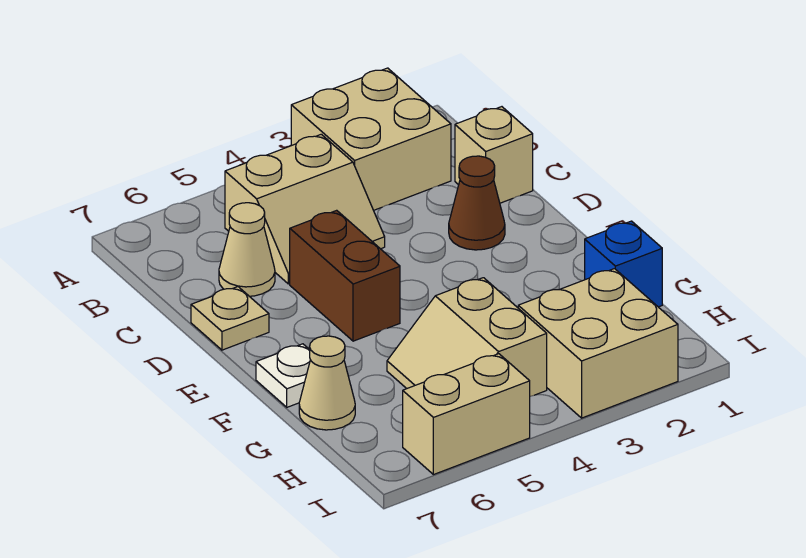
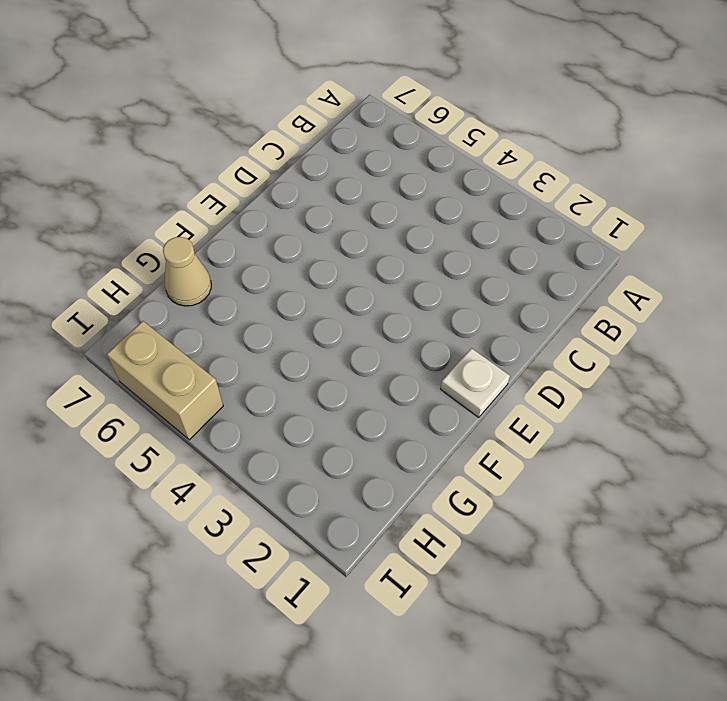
white 1x1 plate [441,348,510,418] -> white 1x1 plate moved to [256,344,310,407]
none -> tan 2x2 brick [291,68,451,210]
none -> tan 2x2 slope [225,134,385,284]
none -> tan 1x1 brick [455,107,533,203]

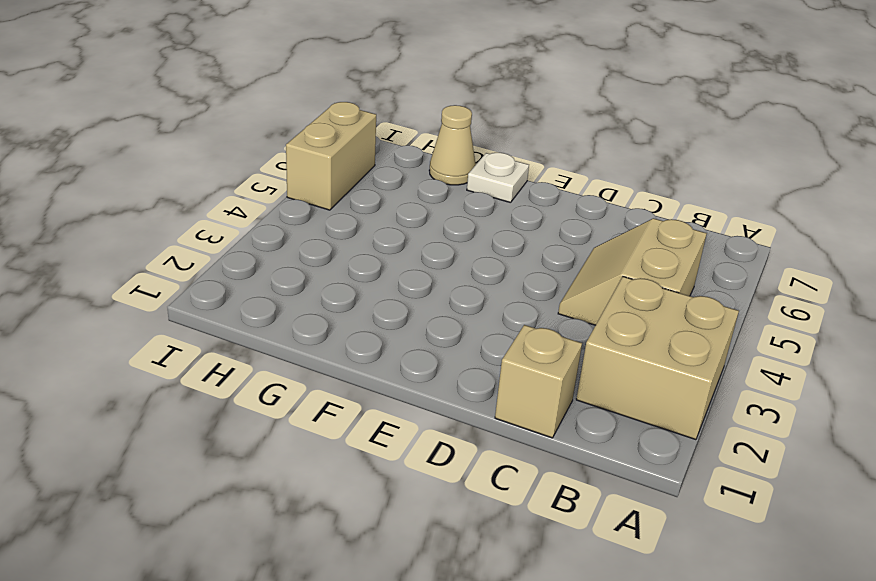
none -> tan 1x1 cone [219,203,275,296]
none -> brown 1x1 cone [449,156,505,250]
none -> brown 1x2 brick [290,210,400,341]

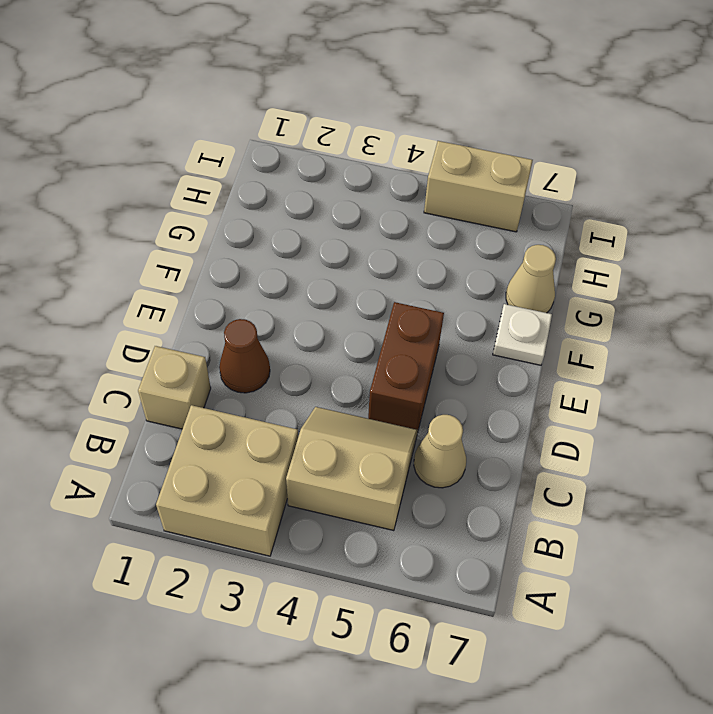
none -> tan 1x1 plate [191,287,269,350]
none -> blue 1x1 brick [585,221,662,307]
none -> tan 2x2 slope [387,278,547,396]

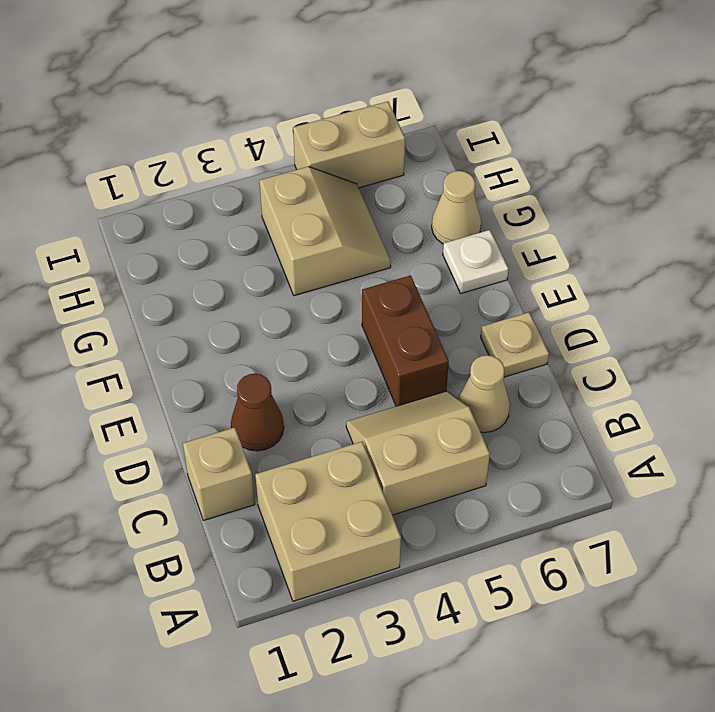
none -> blue 1x1 brick [585,221,662,307]
none -> tan 2x2 brick [518,269,678,418]

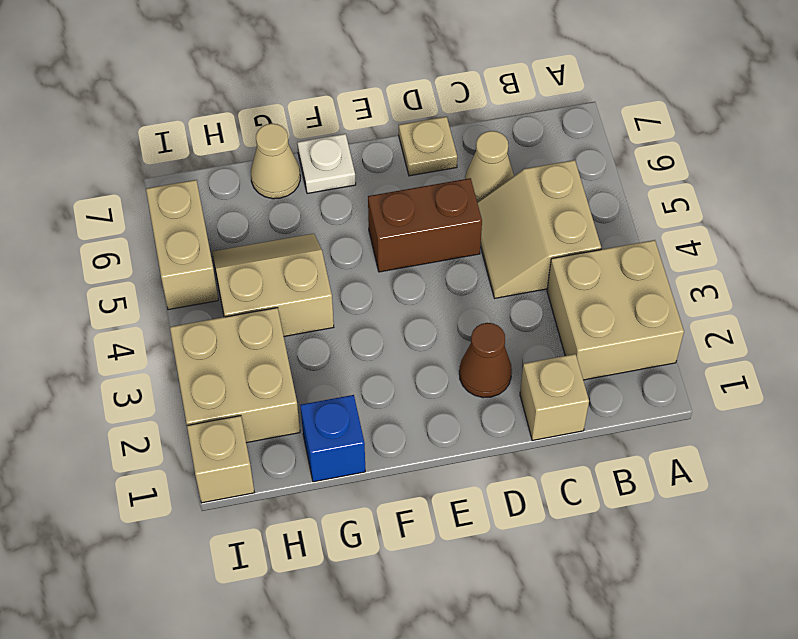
tan 1x1 brick [187,416,255,503] -> none

